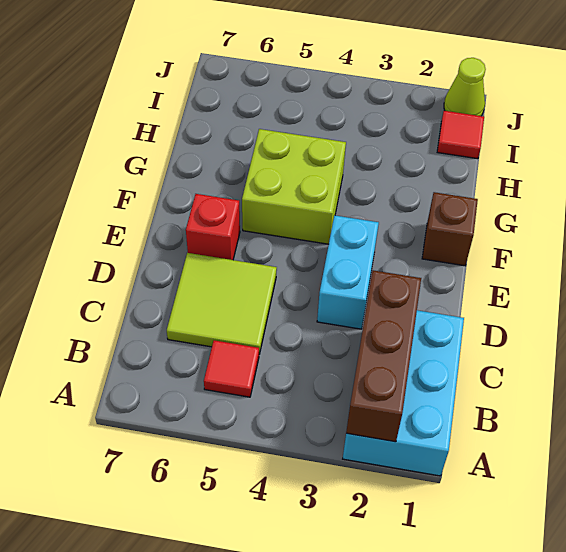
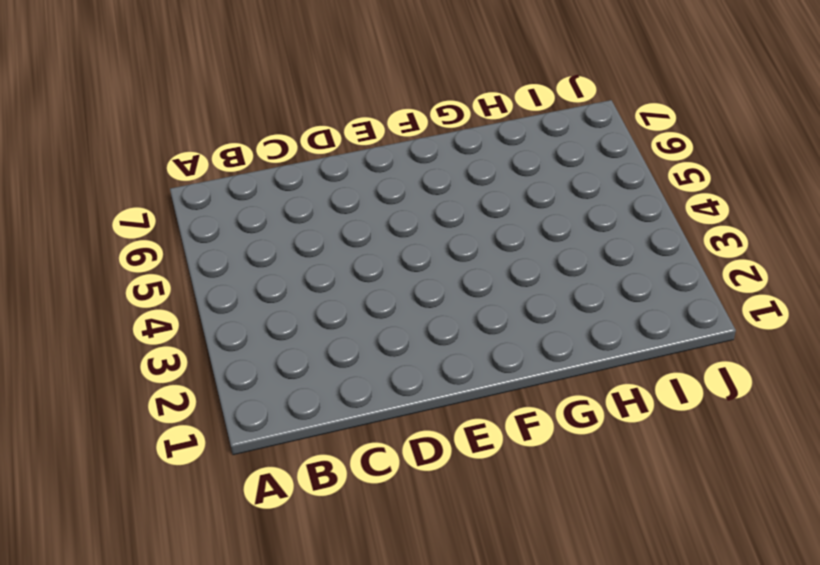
none -> cyan 2x3 brick [343,310,464,476]
none -> red 1x1 tile [204,340,259,397]

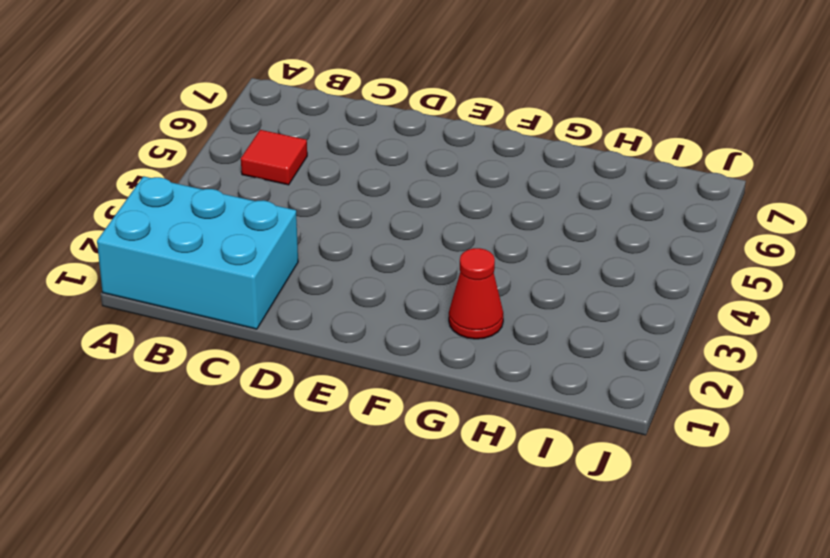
red 1x1 cone [449,248,503,339] -> none
none -> lime 2x2 tile [167,253,277,354]
none -> cyan 1x2 brick [317,215,379,329]

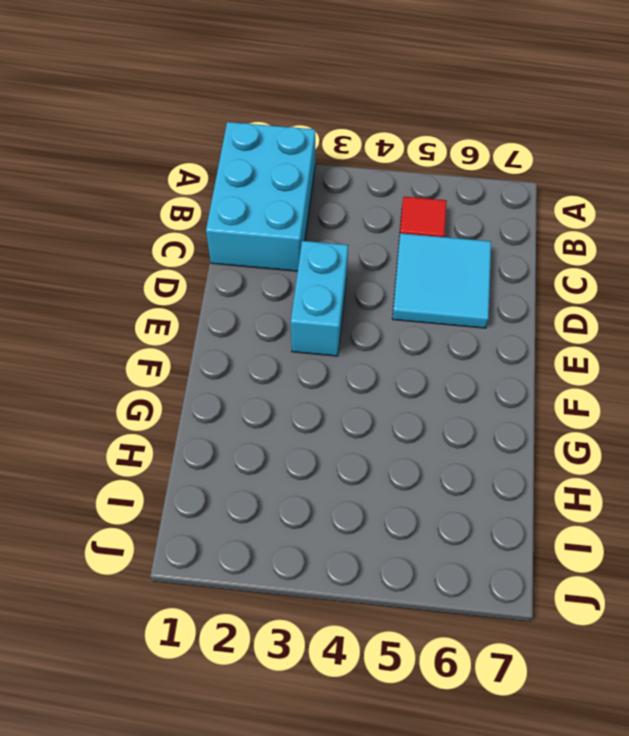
cyan 2x2 tile [392,233,491,328] -> lime 2x2 tile [167,253,277,354]
none -> red 1x1 brick [186,194,240,260]
none -> brown 1x1 brick [422,192,478,266]

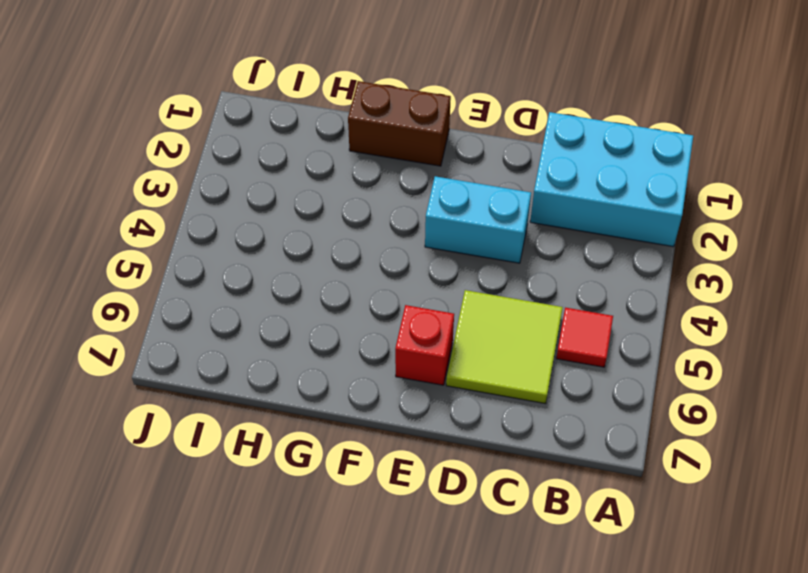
brown 1x2 brick [348,81,451,166] -> brown 1x1 brick [422,192,478,266]
none -> lime 2x2 brick [242,129,346,244]
none -> red 1x1 tile [437,111,484,159]

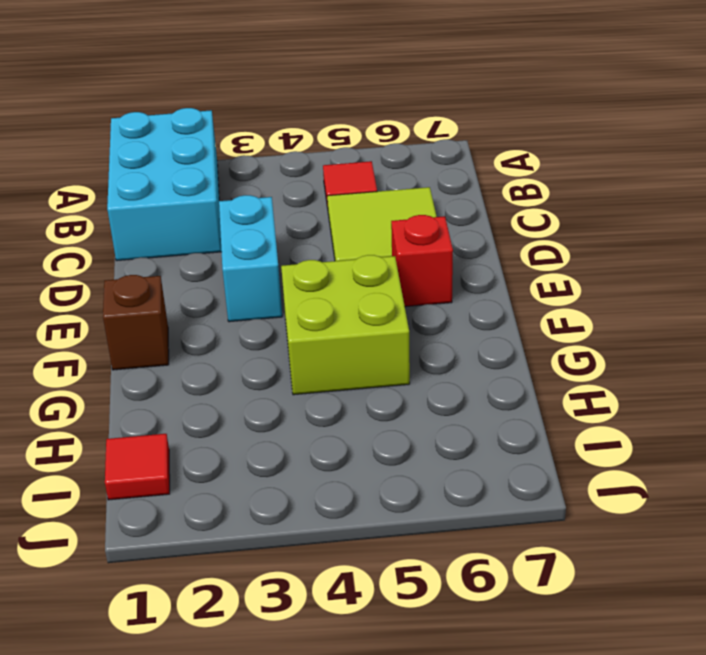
none -> lime 1x1 cone [444,58,486,116]
none -> brown 1x3 brick [346,270,421,442]

